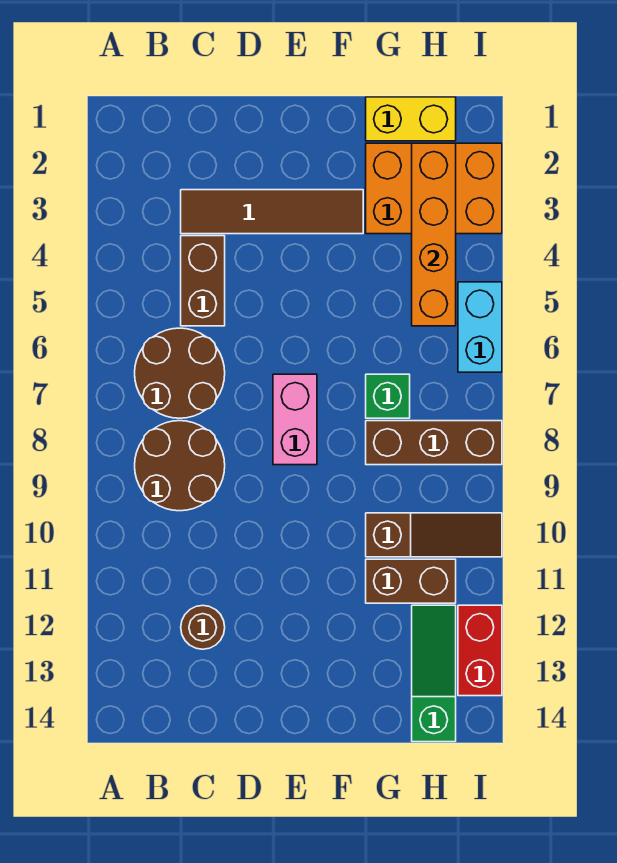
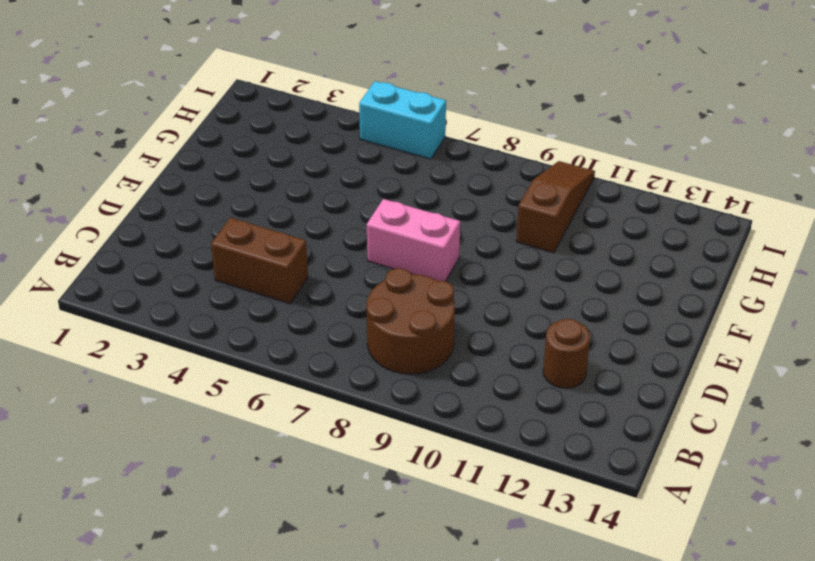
none -> brown 2x2 round brick [135,328,225,418]
none -> brown 1x4 tile [181,190,363,234]
none -> yellow 1x2 brick [366,97,456,141]

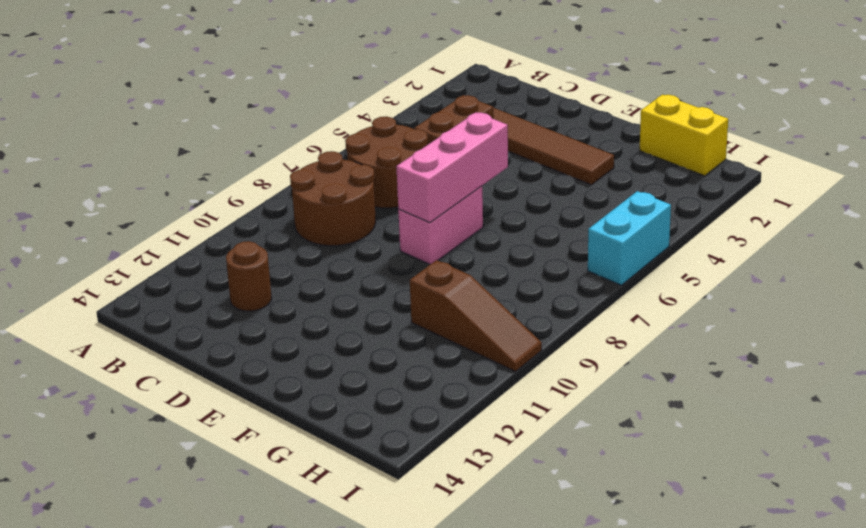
pink 1x3 brick [396,112,508,223] -> none
none -> orange 2x3 brick [366,143,502,234]
none -> green 1x1 brick [366,374,410,418]
none -> brown 1x3 brick [366,421,502,465]

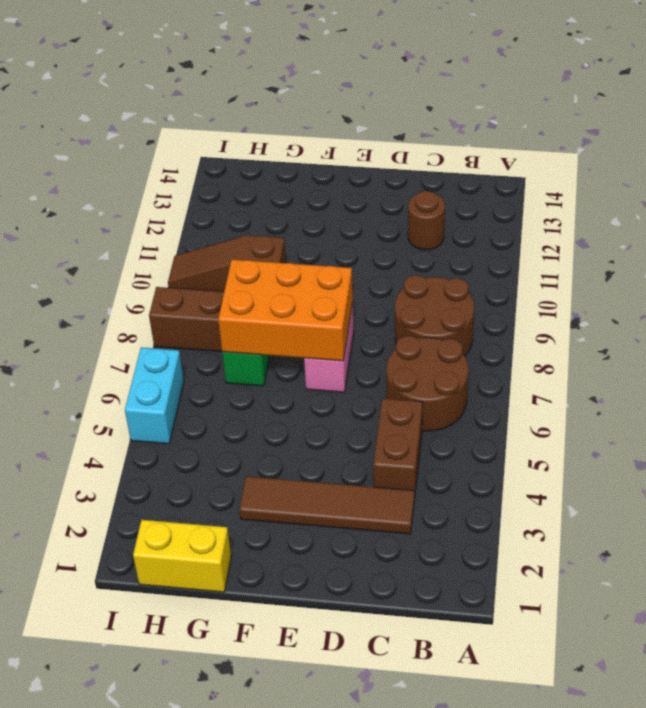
orange 2x3 brick [218,260,353,361] -> orange 2x3 brick moved to [366,143,502,234]
none -> brown 1x2 brick [366,559,456,603]
none -> green 1x3 slope [412,605,456,742]
none -> red 1x2 brick [458,605,502,696]

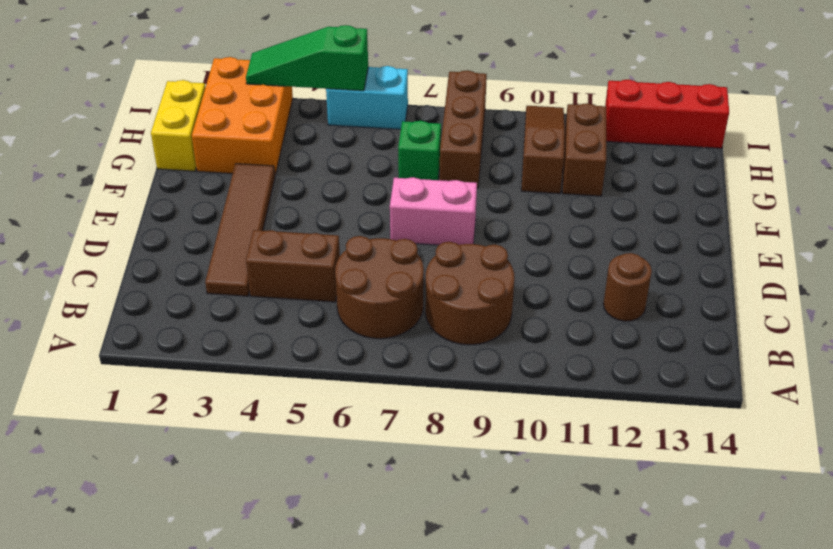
green 1x3 slope [246,25,368,91] -> green 1x3 slope moved to [412,605,456,742]
red 1x3 brick [605,80,729,148] -> red 1x2 brick [458,605,502,696]
none -> orange 1x4 brick [412,143,456,326]

